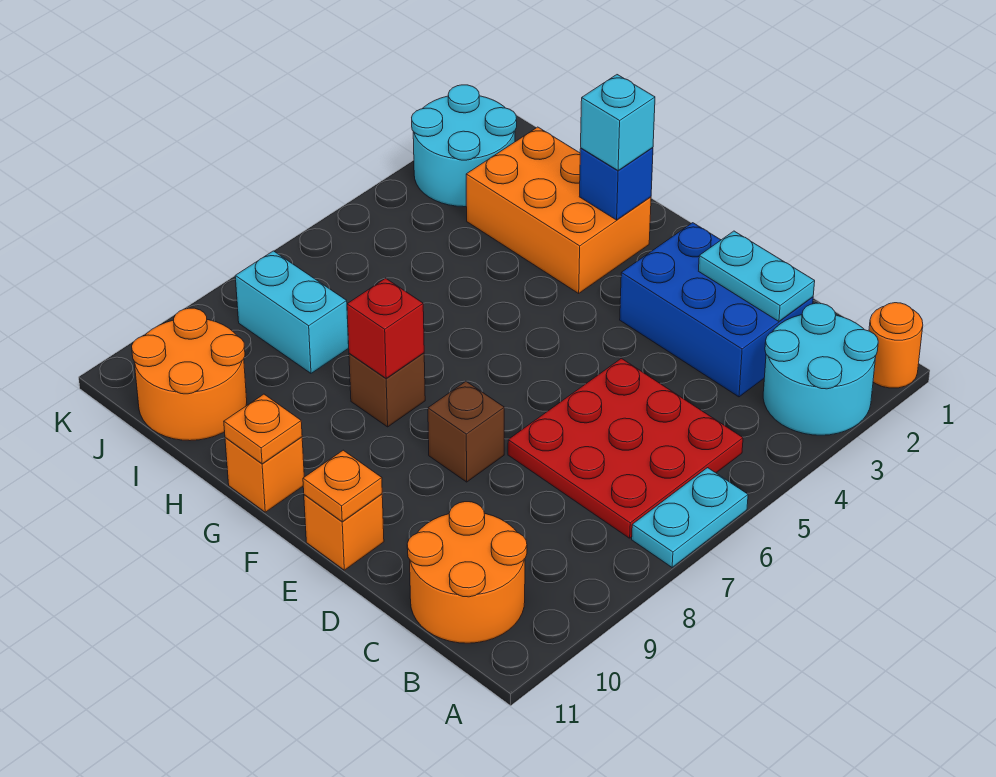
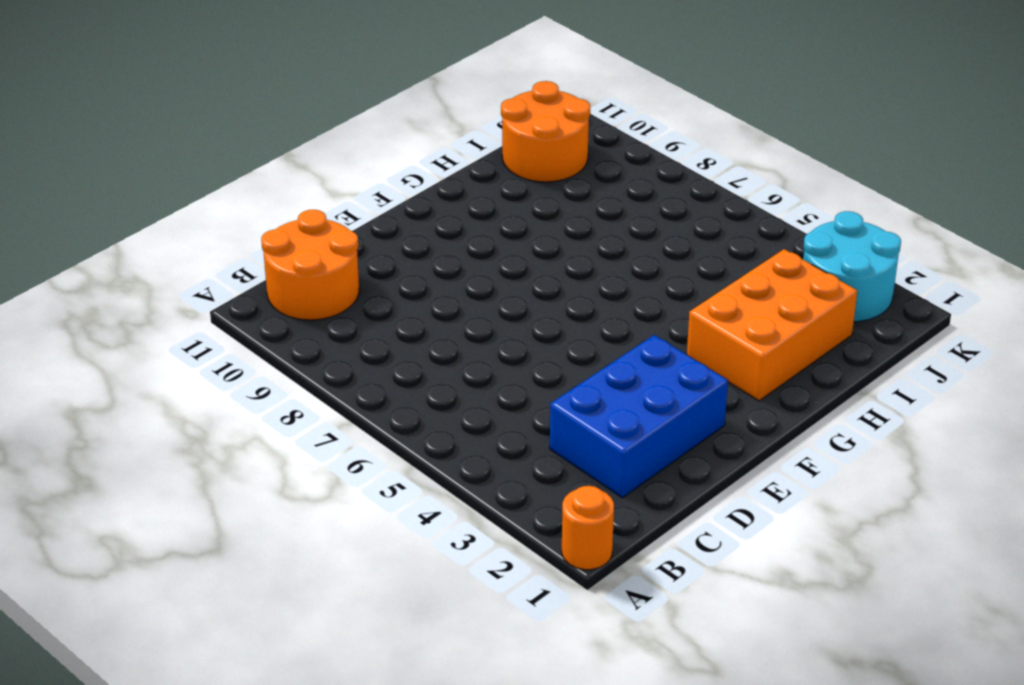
none -> cyan 2x2 round brick [763,303,878,435]
none -> cyan 1x2 plate [632,468,748,567]
none -> red 3x3 plate [508,358,743,538]

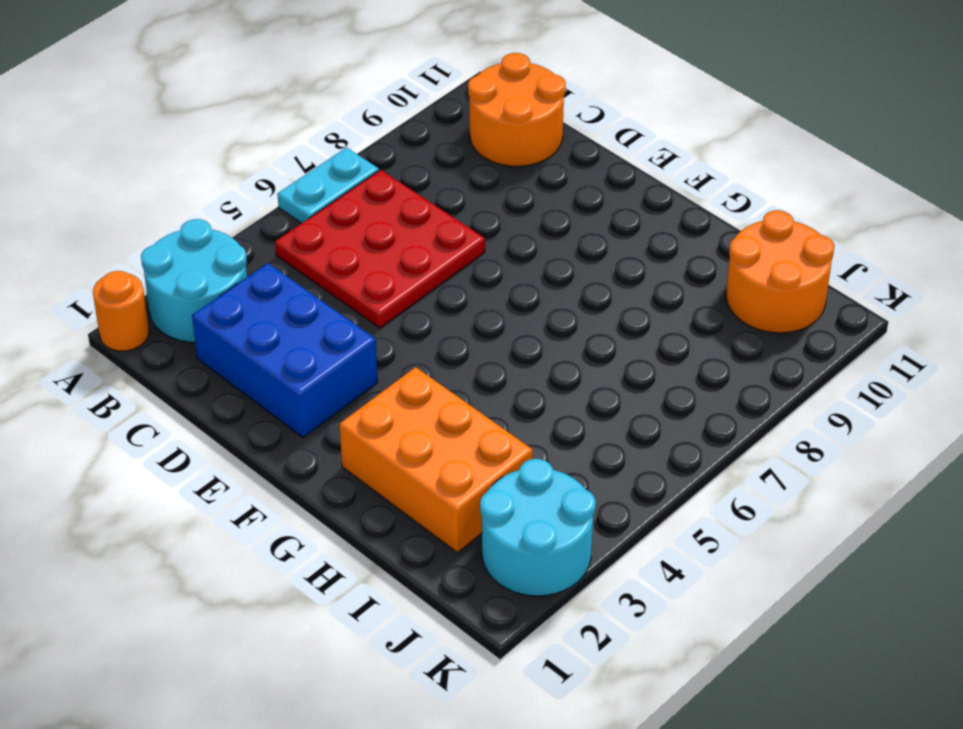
none -> brown 1x1 brick [428,381,504,482]
none -> orange 1x1 brick [304,494,384,570]
none -> brown 1x1 brick [349,353,425,427]

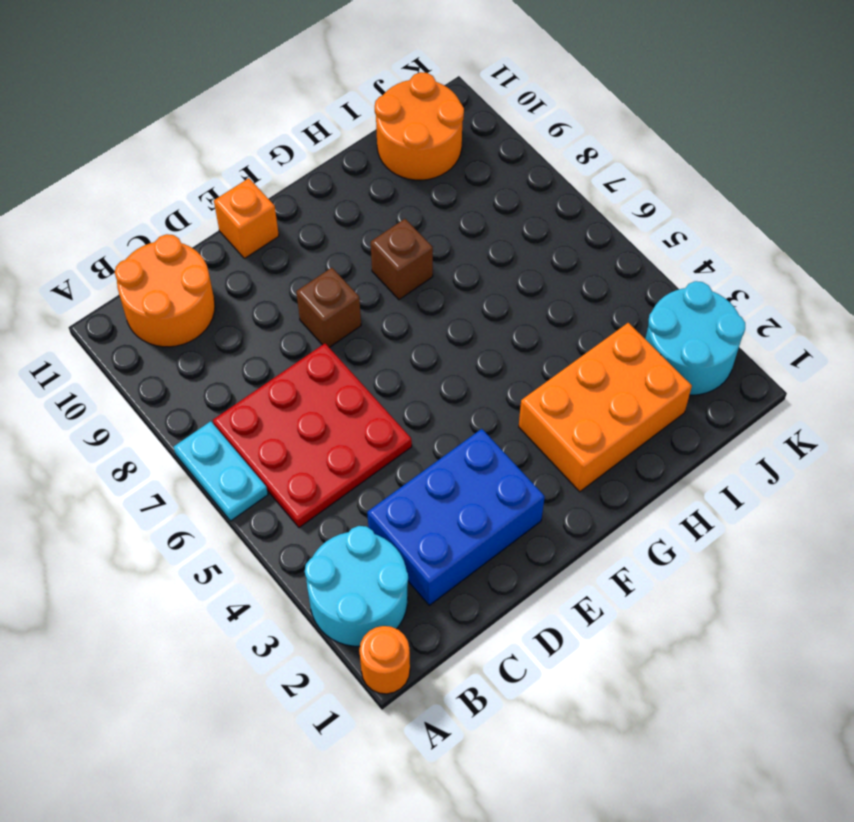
none -> orange 1x1 brick [225,437,304,512]
none -> cyan 1x2 brick [235,251,349,373]
none -> cyan 1x2 plate [699,231,815,321]

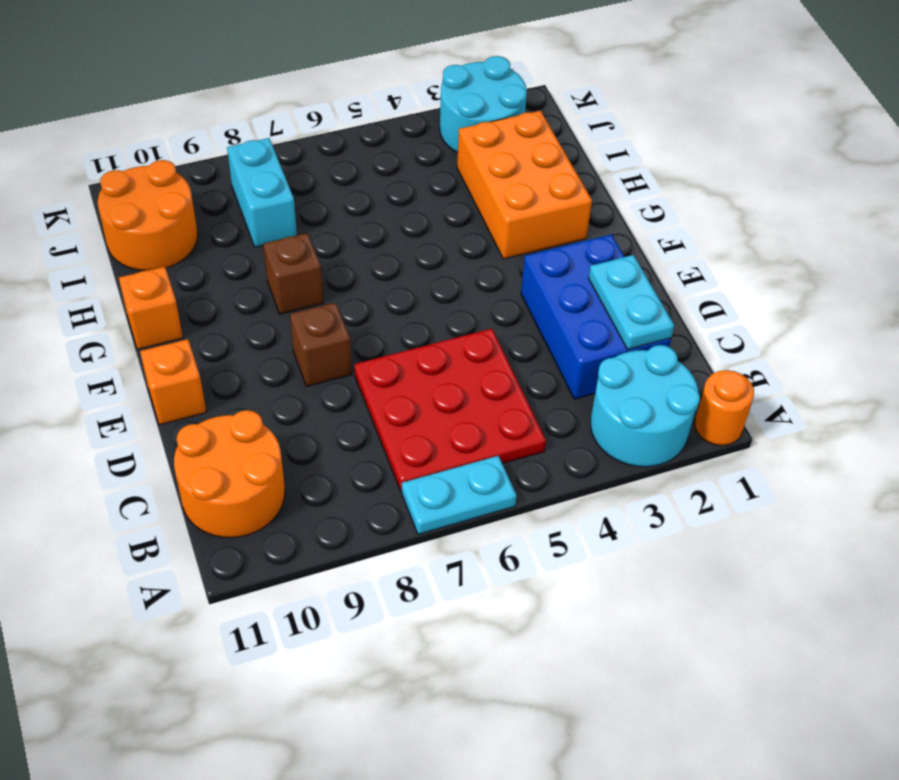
none -> orange 1x1 plate [303,450,382,522]
none -> blue 1x1 brick [579,148,653,220]
none -> red 1x1 brick [347,278,424,379]

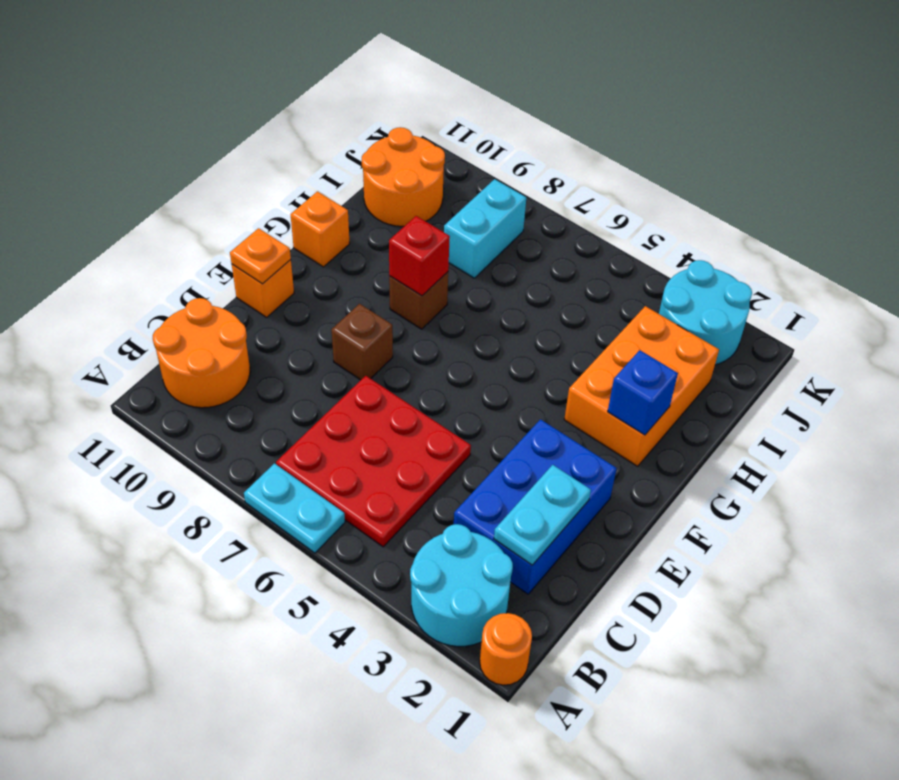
none -> orange 1x1 plate [224,394,302,464]
none -> cyan 1x1 brick [581,75,655,170]

